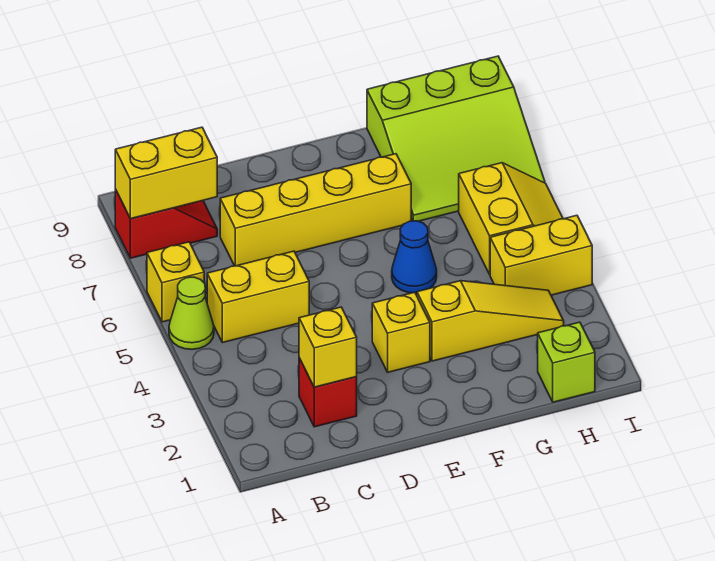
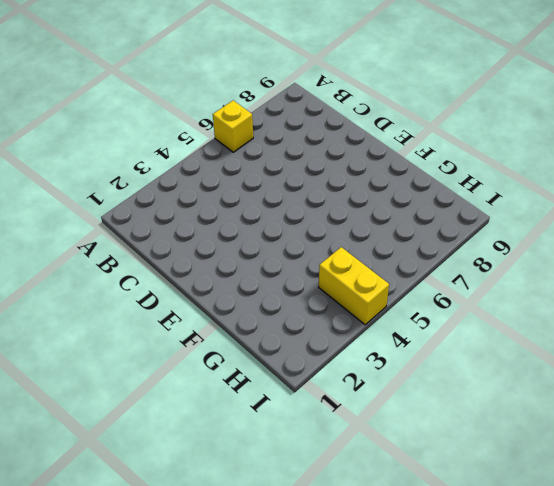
none -> lime 1x1 cone [169,277,214,349]
none -> red 1x2 slope [115,189,217,258]
none -> yellow 1x2 brick [207,251,309,343]

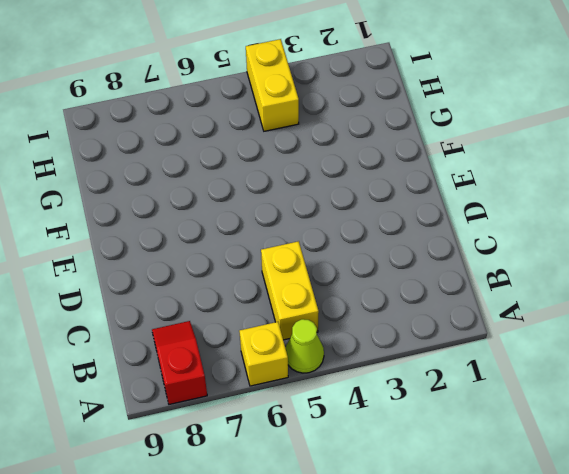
none -> red 1x1 brick [299,358,357,427]
none -> yellow 1x4 brick [220,154,411,266]
none -> yellow 1x1 brick [372,292,430,372]

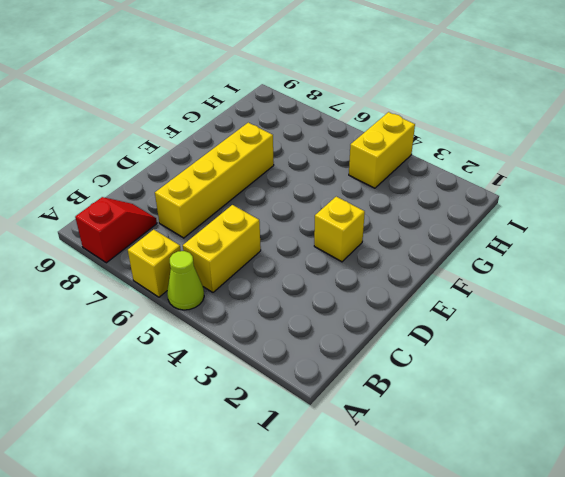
none -> red 1x1 brick [299,358,357,427]
none -> yellow 1x3 slope [417,281,564,361]
none -> blue 1x1 cone [392,221,437,293]

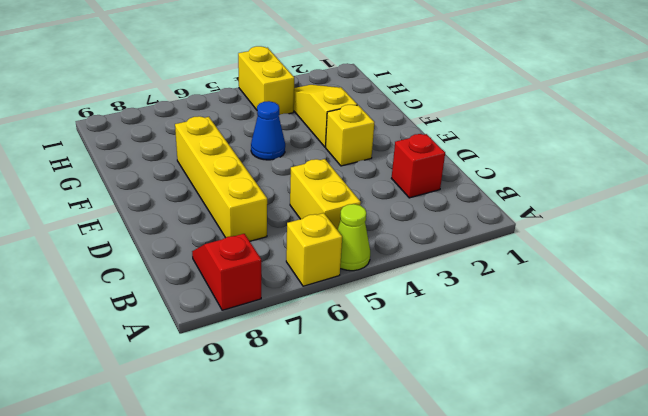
none -> lime 3x3 slope [367,56,545,221]
none -> lime 1x1 brick [538,322,595,402]
none -> yellow 2x2 slope [459,163,563,274]

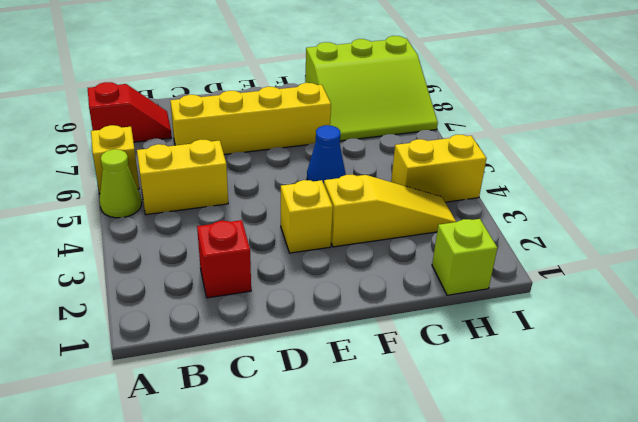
none -> yellow 2x2 slope [459,163,563,274]
none -> yellow 1x2 brick [115,127,217,219]
none -> yellow 1x1 brick [299,307,357,387]

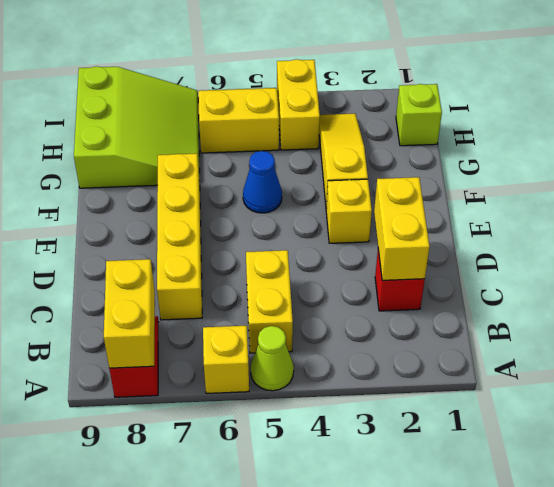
yellow 1x2 brick [374,177,430,280] -> yellow 1x1 brick [299,307,357,387]

